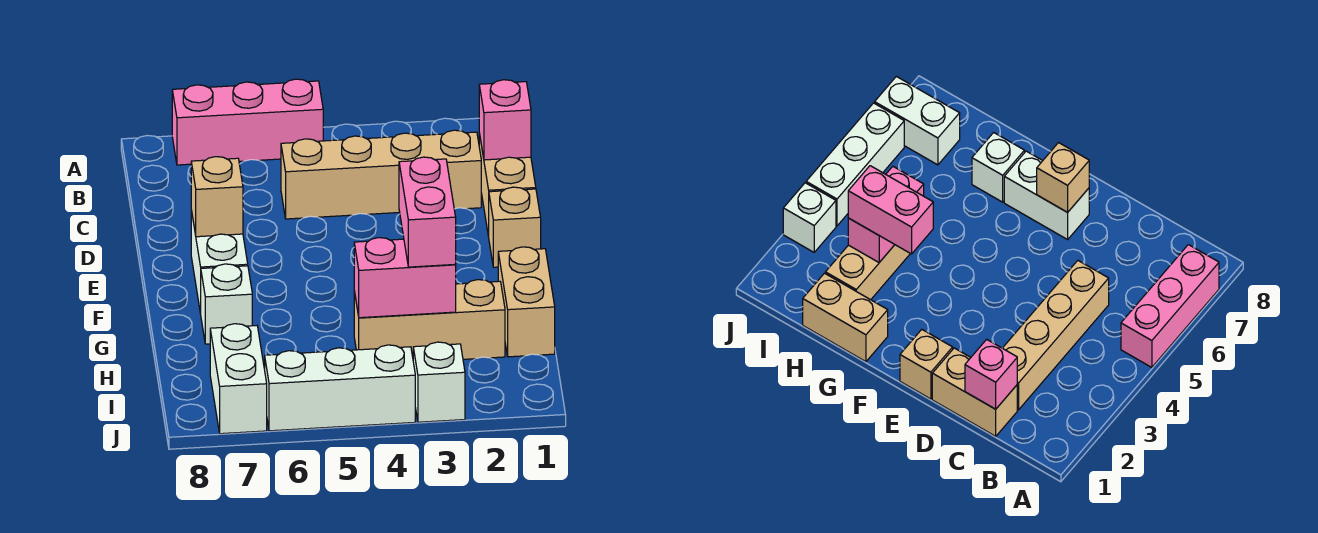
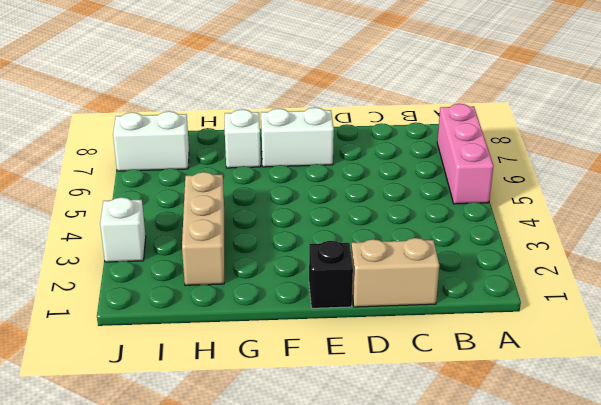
black 1x1 brick [309,241,353,308] -> tan 1x1 brick [489,187,541,267]
none -> tan 1x4 brick [281,130,481,219]
none -> tan 1x2 brick [498,247,555,357]
none -> white 1x3 brick [265,345,415,431]

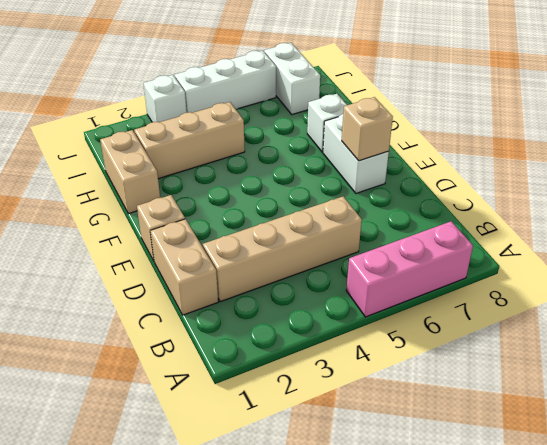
none -> pink 1x1 brick [479,80,531,160]
none -> pink 1x2 brick [354,238,456,318]
none -> pink 1x2 brick [399,157,456,267]

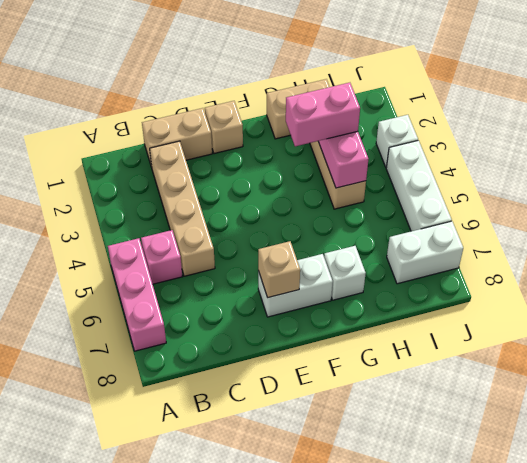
pink 1x1 brick [141,230,182,284] -> pink 1x1 brick moved to [479,80,531,160]

